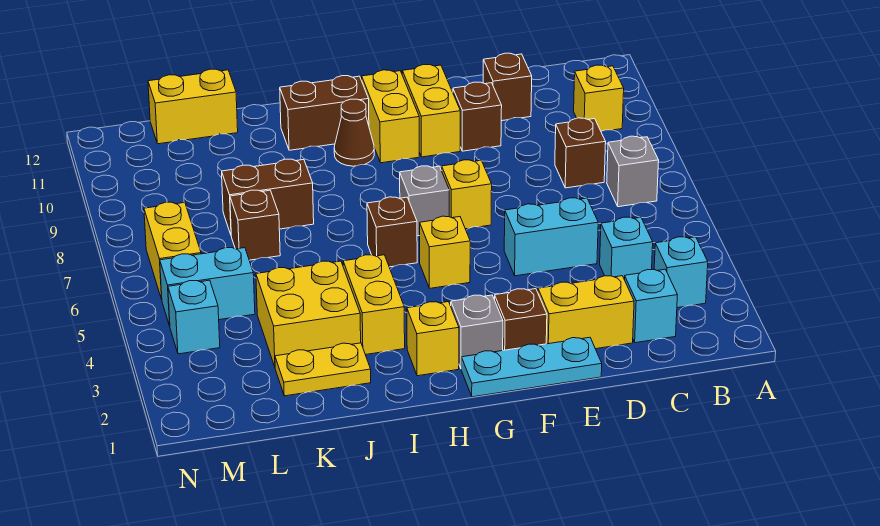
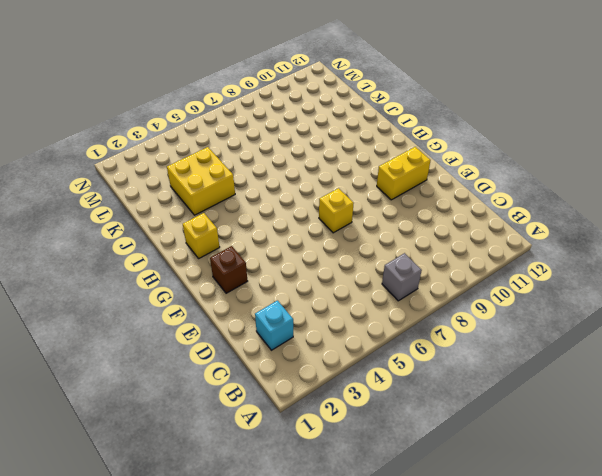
none -> cyan 1x1 brick [654,237,708,308]
none -> yellow 1x1 brick [574,65,624,131]
none -> cyan 1x1 brick [600,217,653,279]
none -> brown 1x1 brick [555,118,606,188]

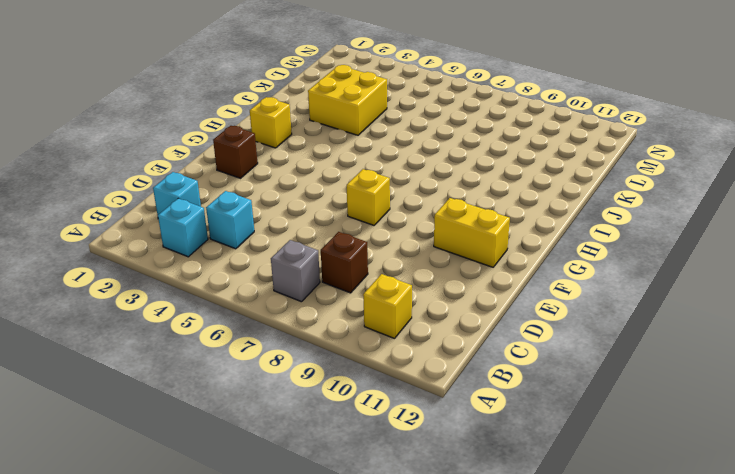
none -> yellow 1x2 brick [538,276,634,349]
none -> cyan 1x2 brick [504,198,598,276]
none -> brown 1x1 brick [483,53,532,121]
none -> cyan 1x3 plate [461,337,602,397]

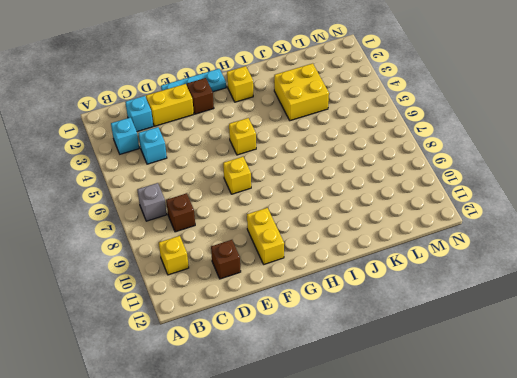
none -> cyan 1x2 brick [504,198,598,276]
none -> brown 1x1 brick [453,82,502,151]
none -> grey 1x1 brick [451,295,503,368]
none -> grey 1x1 brick [400,166,449,236]

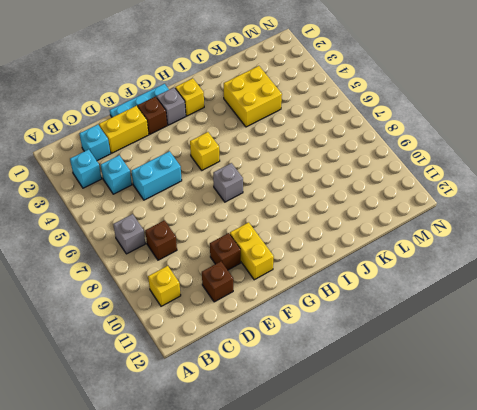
none -> yellow 1x1 brick [442,160,492,229]
none -> yellow 1x2 brick [362,70,419,163]
none -> brown 1x1 brick [367,197,417,267]
none -> brown 1x1 cone [334,99,374,166]

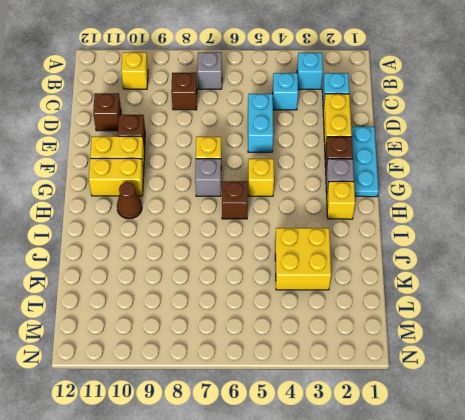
none -> brown 1x2 brick [280,76,369,150]
none -> yellow 1x2 brick [343,255,405,355]
none -> yellow 1x2 plate [275,343,371,396]
none -> brown 1x2 brick [222,159,314,234]

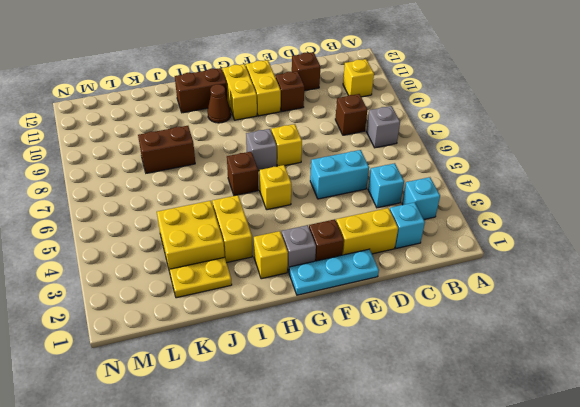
none -> brown 1x1 brick [230,190,280,260]
none -> yellow 1x2 brick [148,69,238,144]
none -> cyan 1x2 brick [160,248,255,326]
none -> cyan 1x1 brick [168,280,220,354]

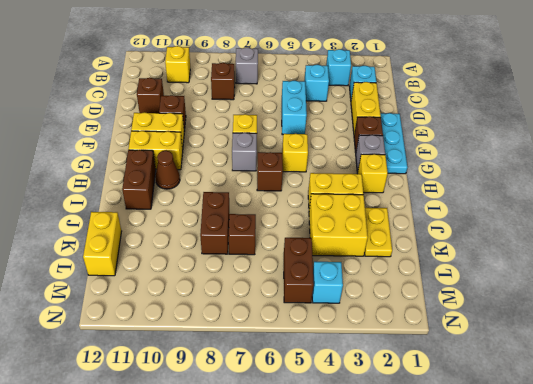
brown 1x2 brick [284,238,314,303] -> cyan 1x2 brick [160,248,255,326]
none -> yellow 1x2 brick [144,202,201,299]

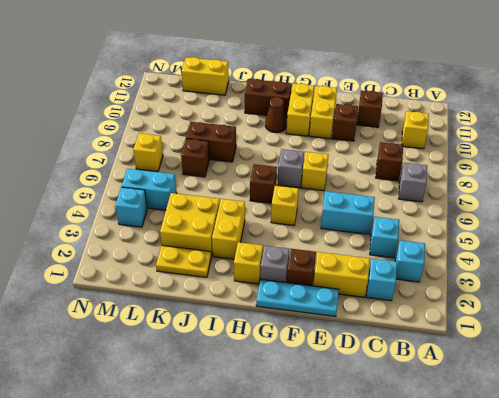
yellow 1x1 brick [133,133,163,172] -> yellow 1x2 brick [144,202,201,299]

